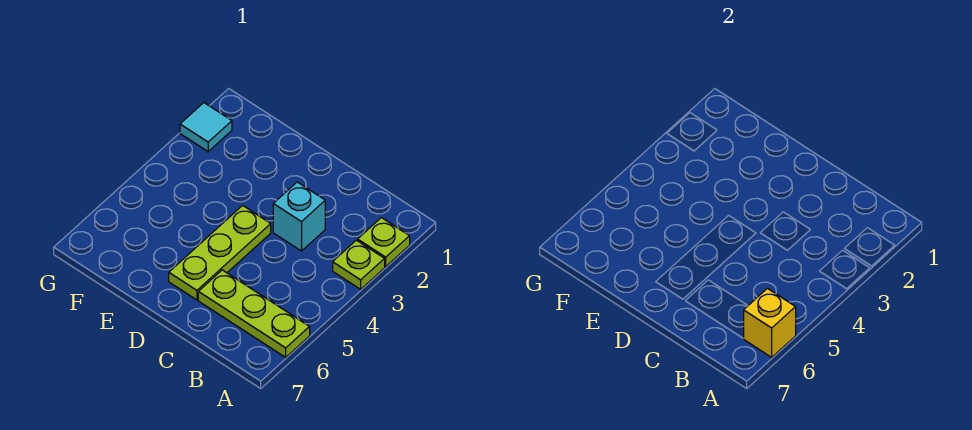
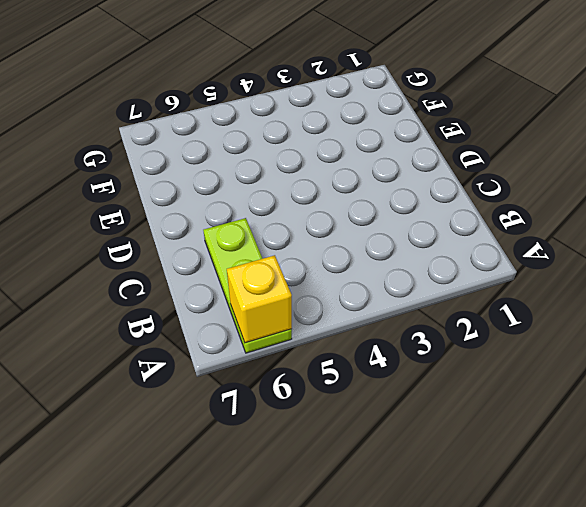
none -> lime 1x1 plate [358,218,410,267]
none -> lime 1x1 plate [333,240,385,289]

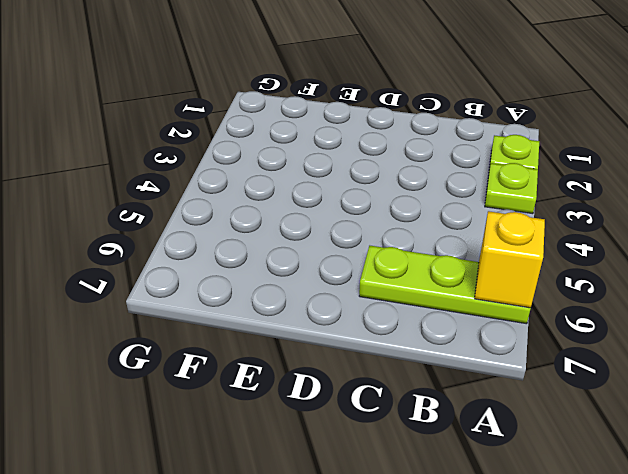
none -> cyan 1x1 brick [273,182,325,251]
none -> lime 1x3 plate [169,205,271,300]

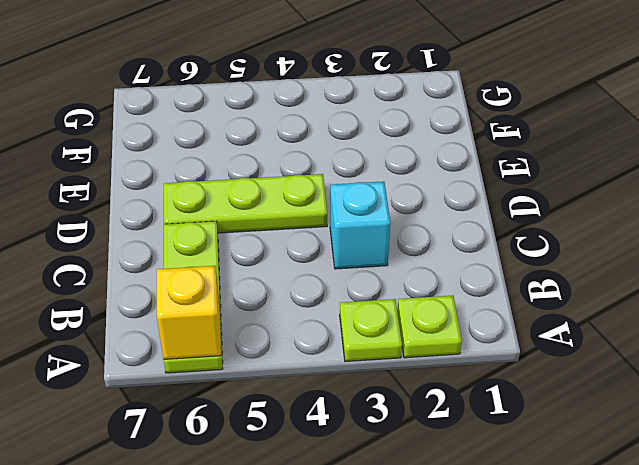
none -> cyan 1x1 tile [180,103,232,152]

